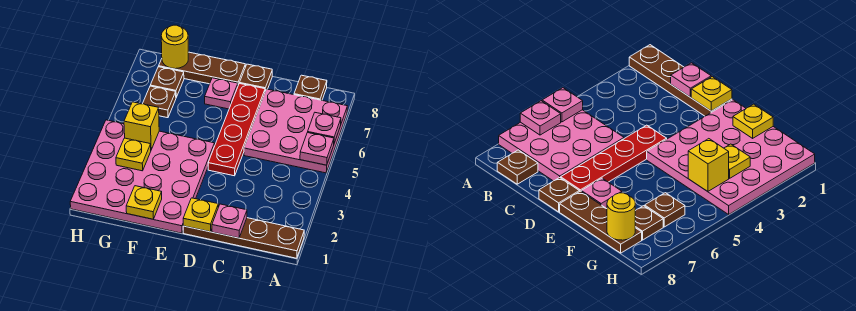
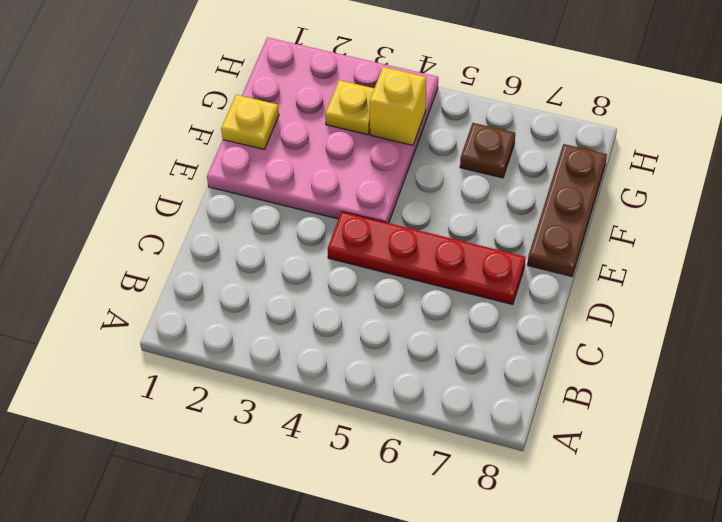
none -> brown 1x4 plate [183,218,304,258]
none -> pink 3x3 plate [244,89,347,173]
none -> brown 1x1 plate [294,75,327,100]

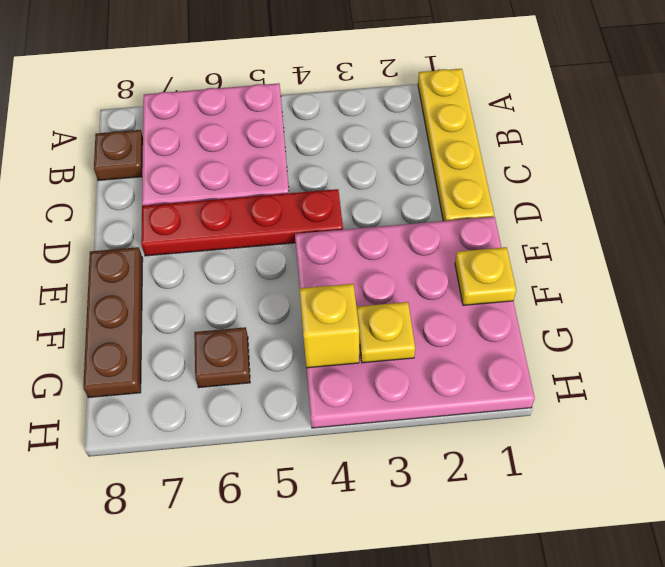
yellow 1x4 plate [418,69,494,221] -> brown 1x4 plate [183,218,304,258]
none -> brown 1x1 plate [240,64,272,91]
none -> pink 1x1 plate [205,78,238,109]
none -> brown 1x1 plate [150,67,184,97]

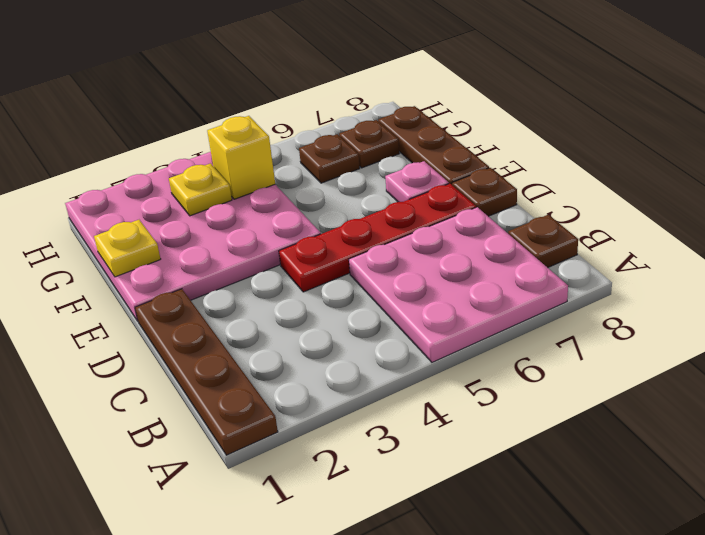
none -> pink 1x1 plate [300,133,334,165]
none -> pink 1x1 plate [308,113,341,143]
none -> pink 1x1 plate [212,204,247,238]

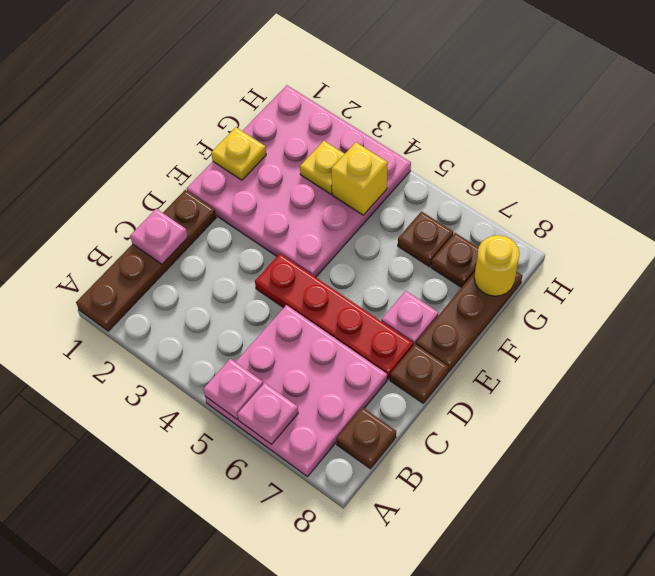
none -> yellow 1x1 plate [183,198,218,232]

